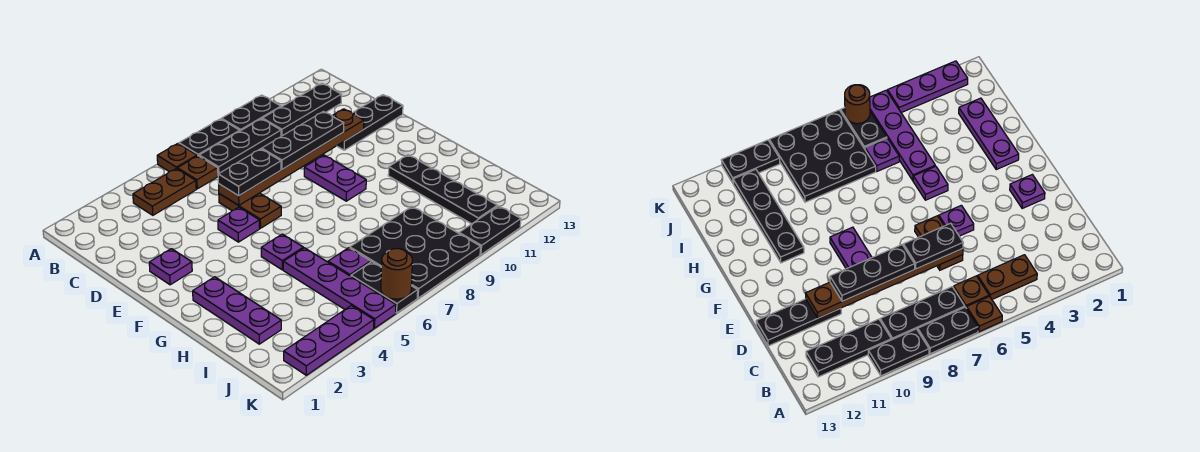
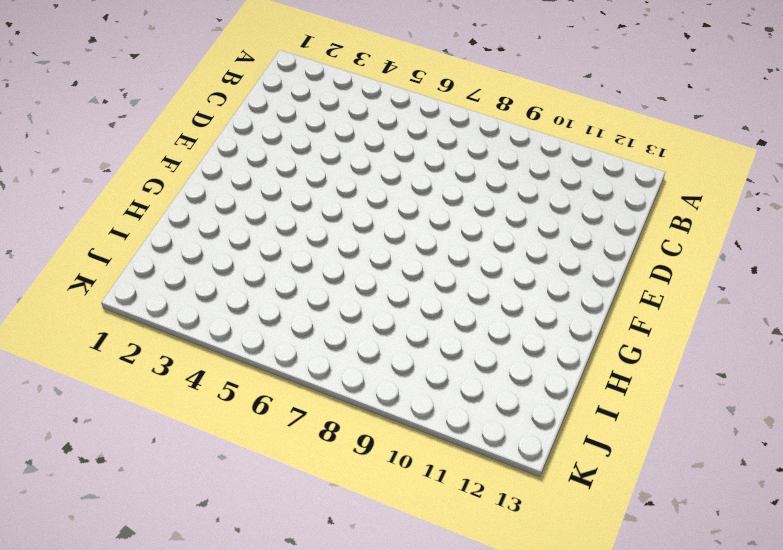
none -> brown 1x1 plate [157,144,197,172]
none -> black 1x2 plate [179,119,240,156]
none -> black 1x2 plate [221,95,281,131]

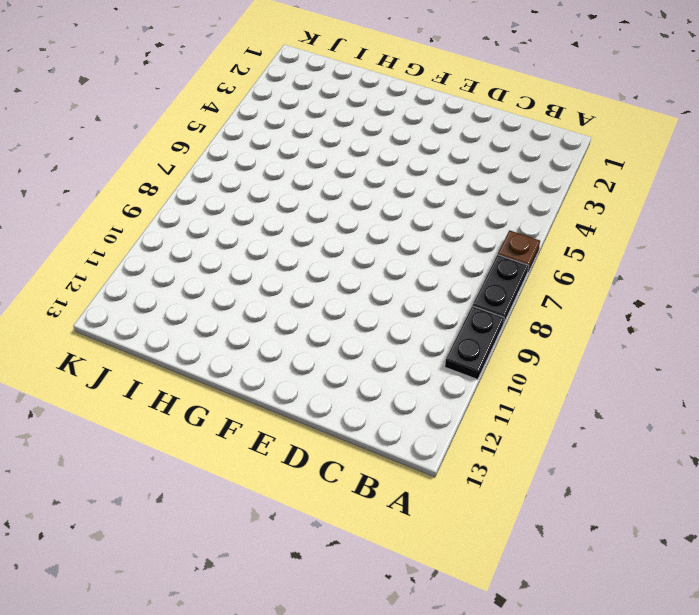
none -> brown 1x2 plate [133,168,196,215]
none -> brown 1x1 plate [177,156,218,189]
none -> black 1x3 plate [199,119,281,174]

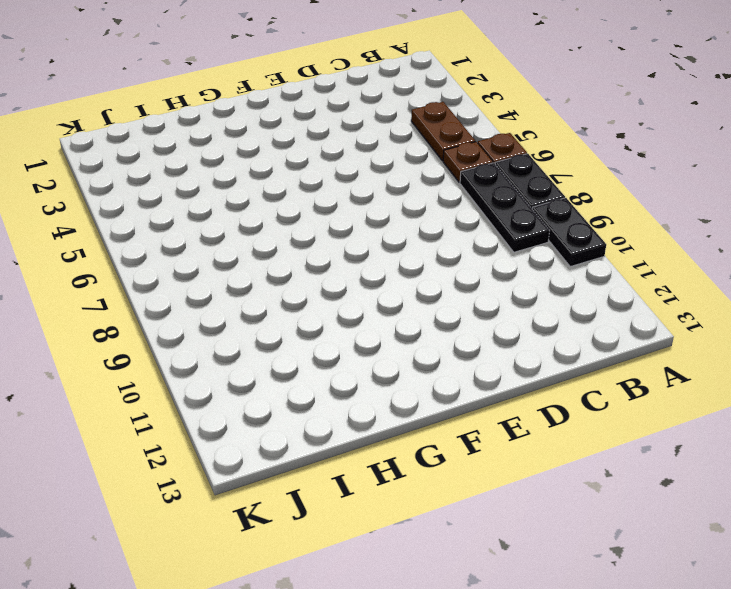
none -> black 1x3 plate [262,84,341,136]
none -> brown 1x2 plate [219,193,281,228]
none -> black 1x3 plate [337,95,403,150]

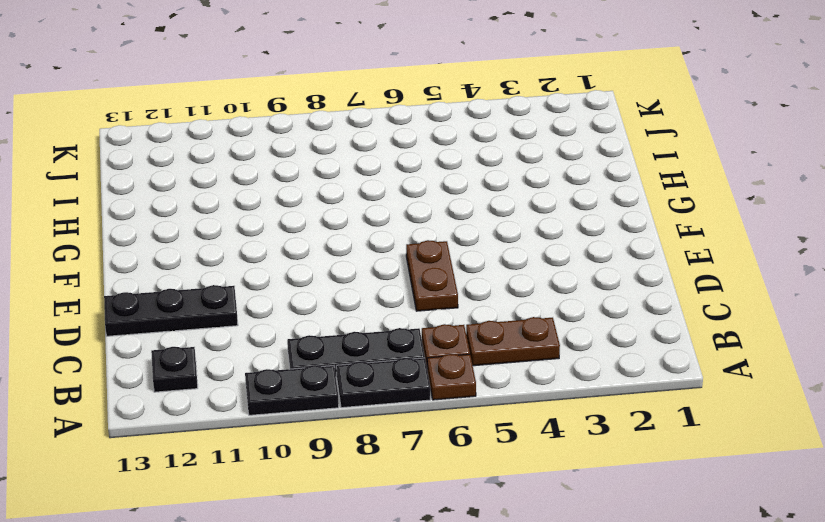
black 1x1 plate [151,347,198,392] -> black 1x3 plate [262,84,341,136]
none -> purple 1x1 plate [149,249,192,285]
none -> purple 1x1 plate [218,207,260,242]
none -> purple 1x2 plate [304,155,366,201]

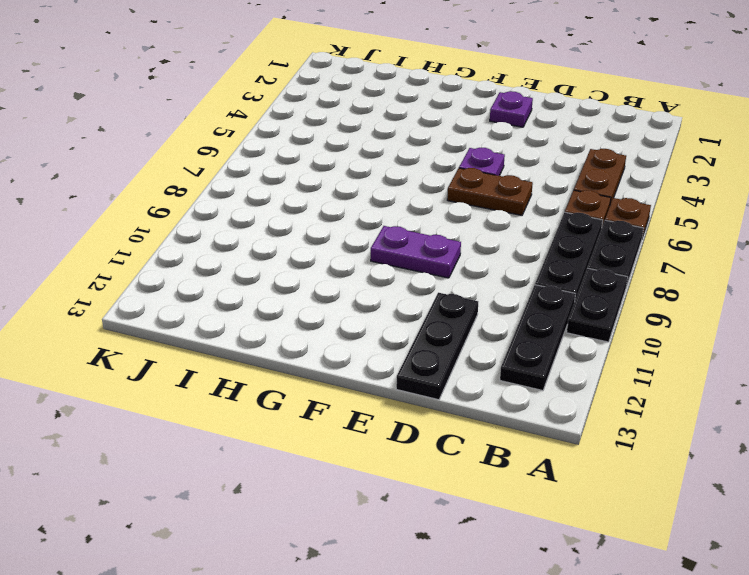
none -> purple 1x3 plate [193,277,281,344]
none -> purple 1x1 plate [261,234,303,270]
none -> black 1x4 plate [388,155,497,224]

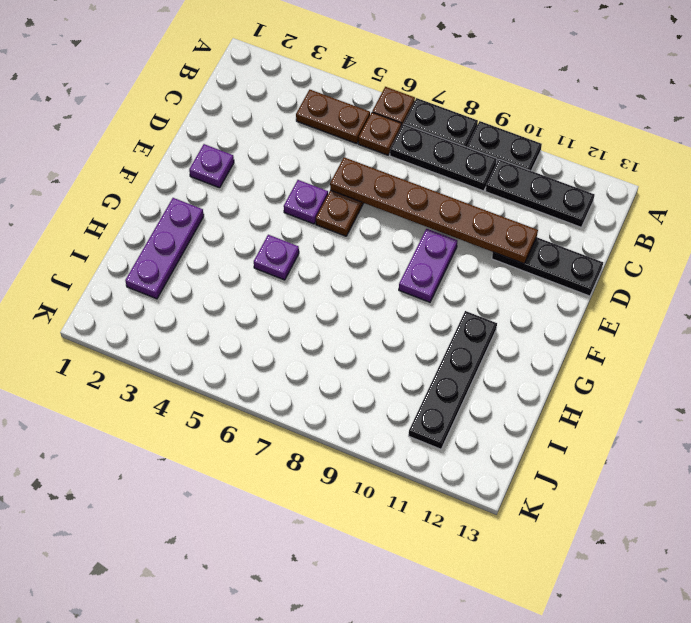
none -> purple 1x4 plate [283,248,396,328]
none -> purple 1x1 plate [328,248,371,276]
none -> black 3x3 plate [350,207,481,298]

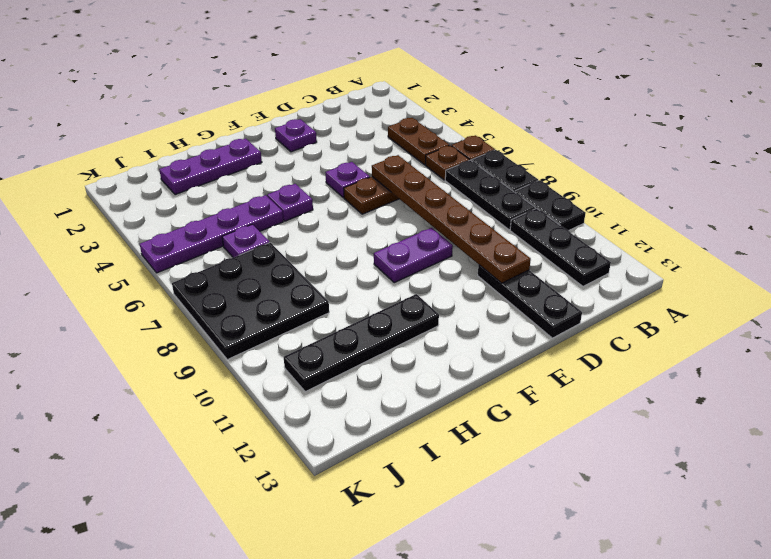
none -> black 1x2 plate [351,262,418,313]
none -> purple 1x3 plate [284,306,374,375]
none -> black 1x2 plate [459,206,521,255]

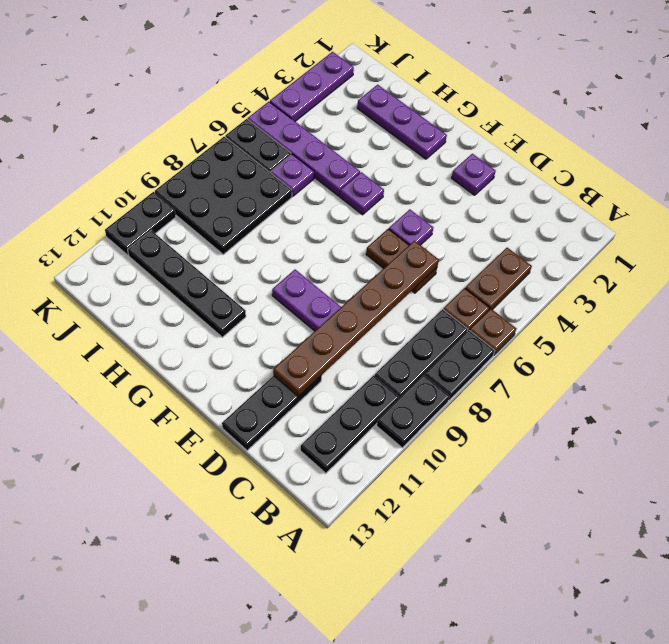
none -> brown 1x1 round brick [381,249,412,299]
none -> black 1x2 plate [218,149,281,196]
none -> black 1x3 plate [262,112,344,169]

